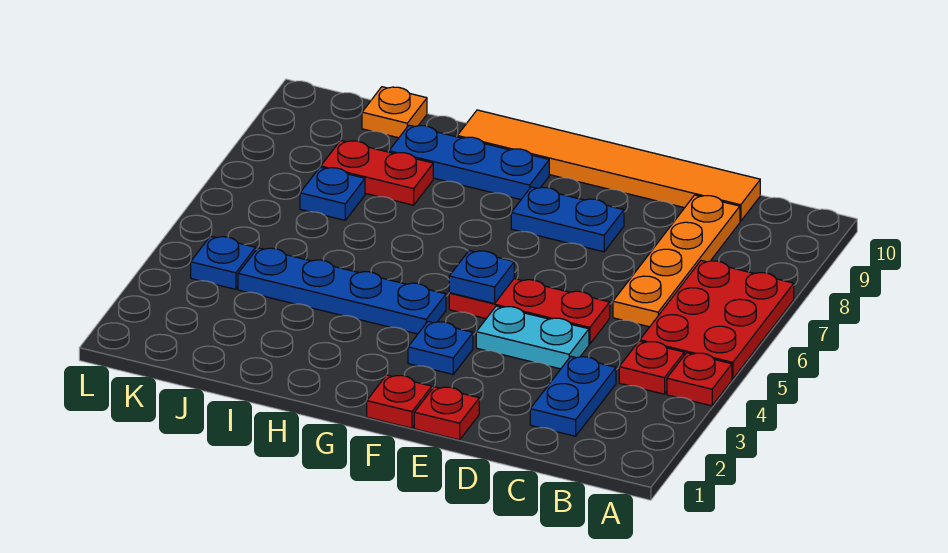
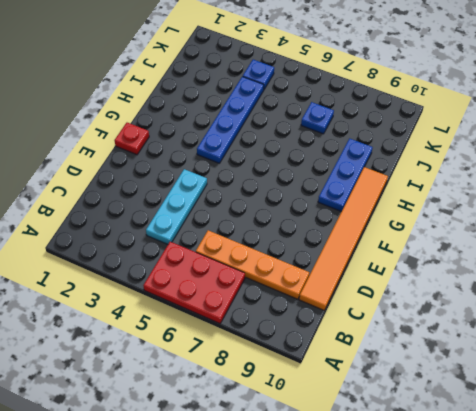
cyan 1x3 plate [146,169,207,244] -> cyan 1x2 plate [476,306,589,369]
none -> red 1x1 plate [667,353,732,406]
none -> red 1x1 plate [619,341,684,394]
none -> blue 1x2 plate [530,356,616,436]

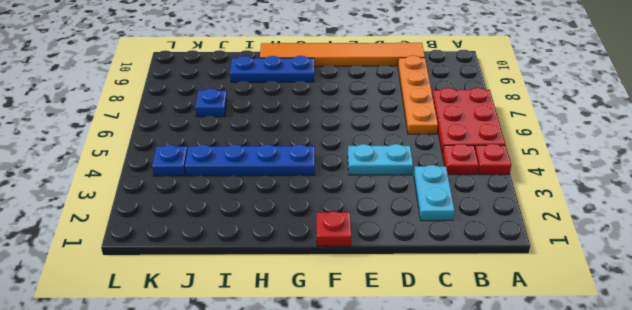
cyan 1x2 plate [414,165,455,221] -> blue 1x2 plate [530,356,616,436]
none -> red 1x3 plate [449,279,610,344]
none -> red 1x1 plate [414,387,479,440]
none -> blue 1x2 plate [511,187,624,252]

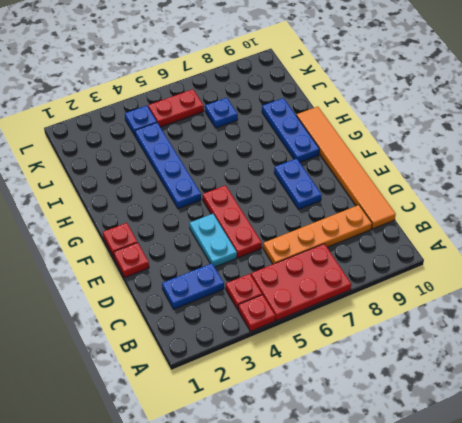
red 1x2 plate [148,89,204,127] -> red 1x2 plate turned to [321,140,433,205]
none -> blue 1x1 plate [408,321,473,374]
none -> orange 1x1 plate [362,87,427,138]
none -> blue 1x1 plate [449,251,514,304]

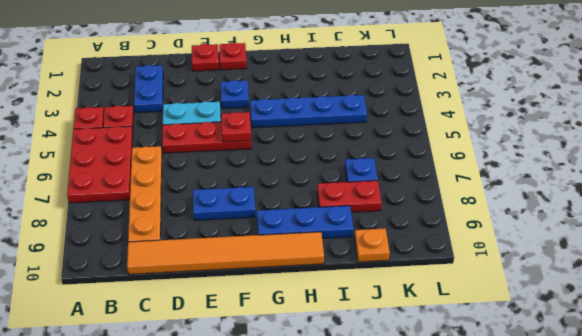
red 1x1 plate [221,112,251,142] -> blue 1x1 plate [449,251,514,304]
none -> blue 1x1 plate [191,236,256,289]

